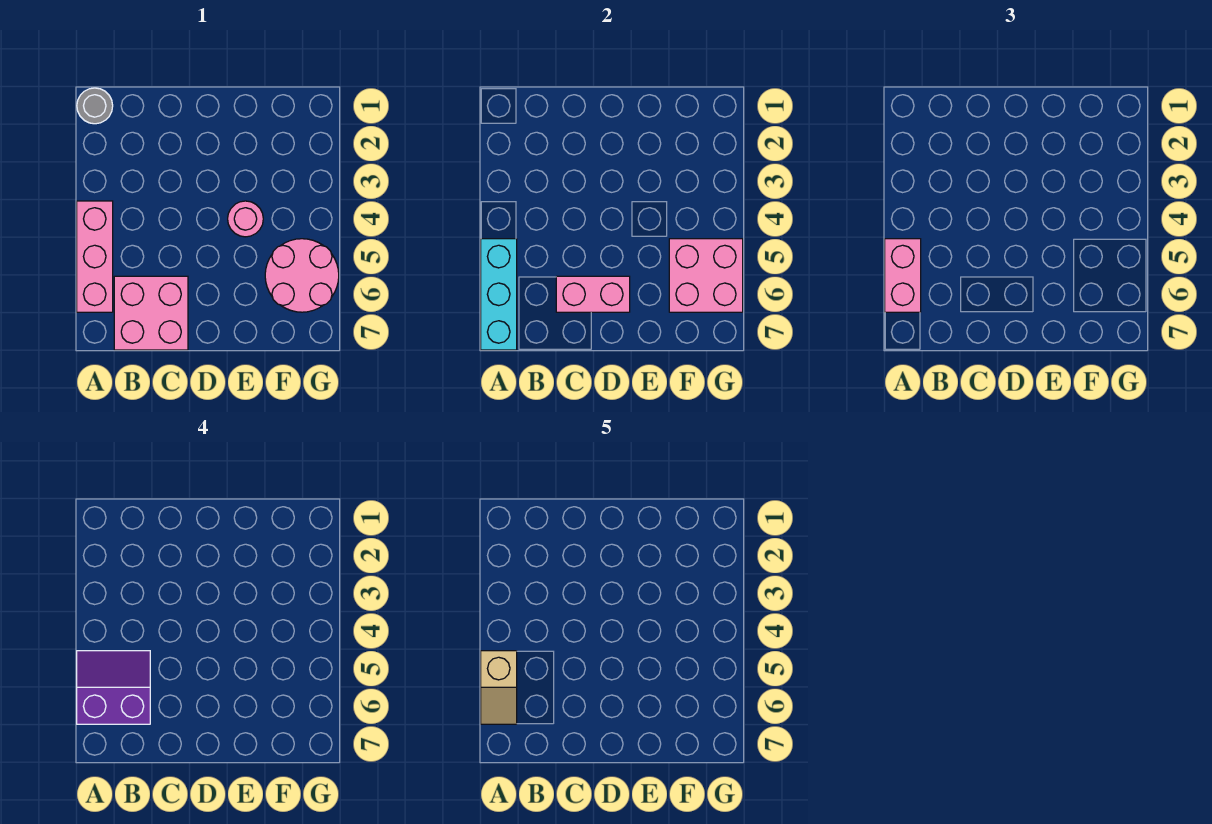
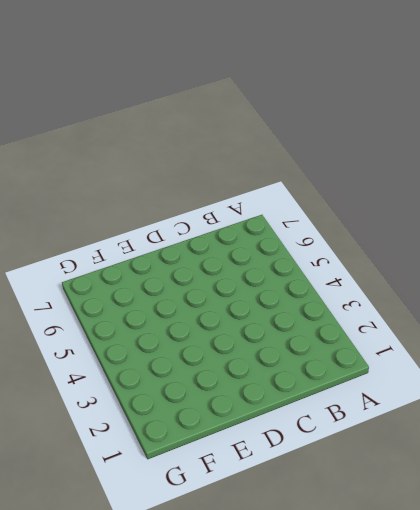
none -> grey 1x1 round brick [77,88,113,124]
none -> pink 1x3 brick [77,201,113,312]

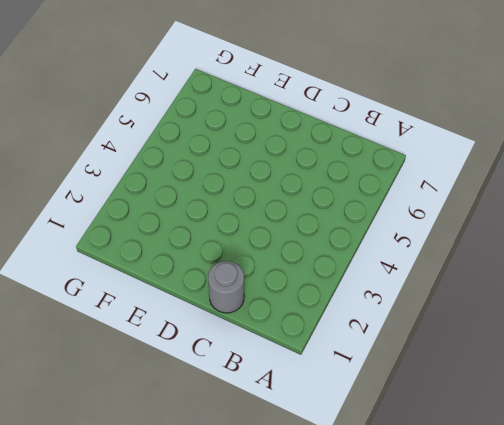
grey 1x1 round brick [208,261,244,313] -> grey 1x1 round brick moved to [77,88,113,124]
none -> pink 1x3 brick [77,201,113,312]
none -> pink 2x2 brick [114,276,188,350]

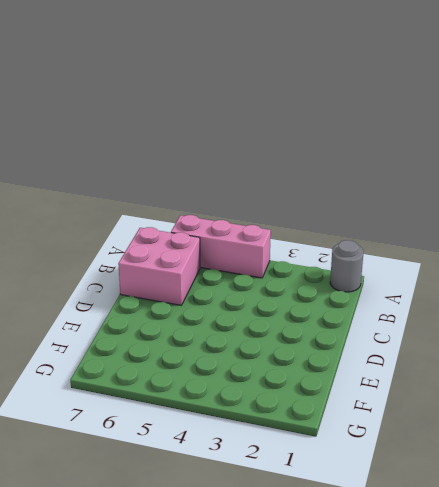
none -> pink 1x1 round brick [228,201,263,237]
none -> pink 2x2 round brick [265,239,339,312]

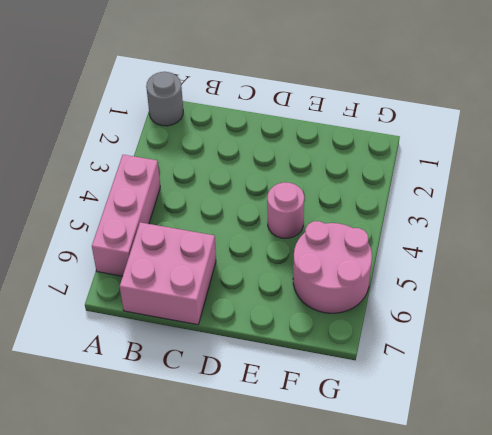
none -> cyan 1x3 brick [481,239,517,350]
none -> pink 1x2 brick [556,276,630,312]

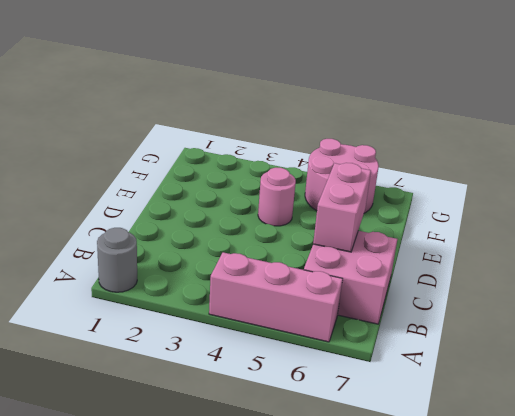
none -> cyan 1x3 brick [481,239,517,350]
none -> pink 2x2 brick [669,239,743,312]

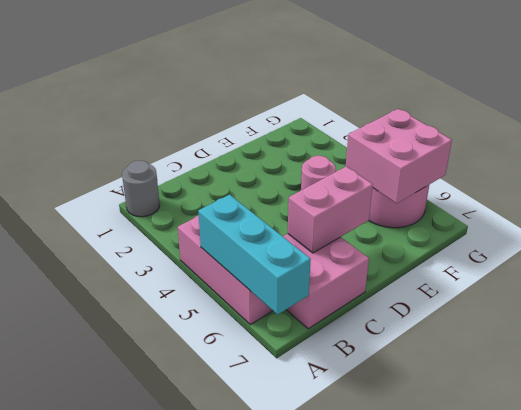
none -> pink 1x2 brick [885,239,921,312]
none -> purple 2x2 slope [77,651,150,724]

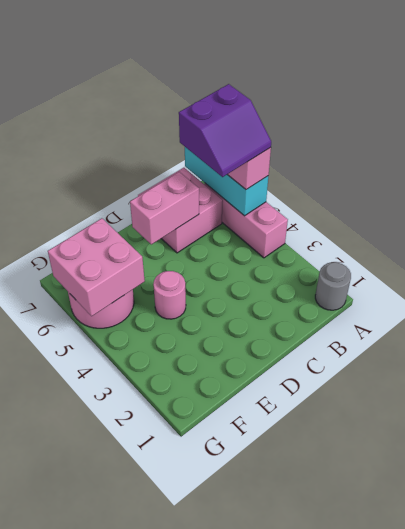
none -> tan 1x2 slope [481,651,517,724]

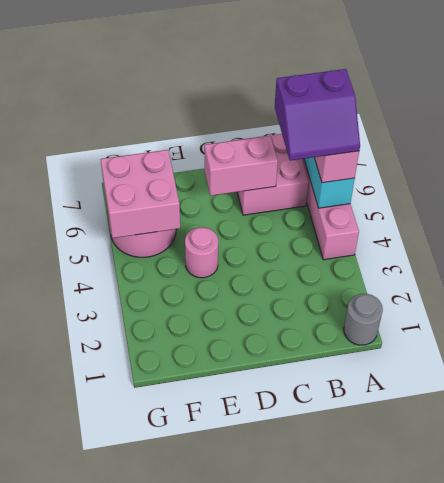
none -> tan 1x2 slope [481,651,517,724]

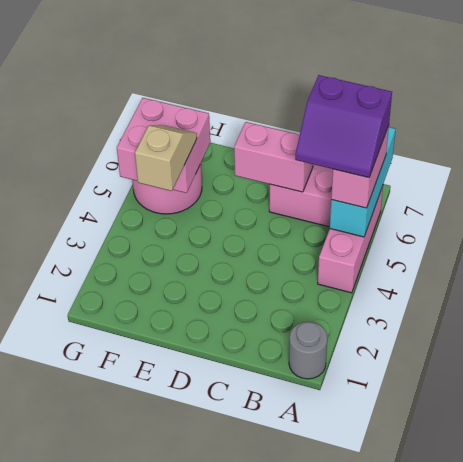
tan 1x2 slope [135,125,197,191] -> tan 1x2 slope moved to [481,651,517,724]
none -> pink 1x1 round brick [228,201,263,237]

